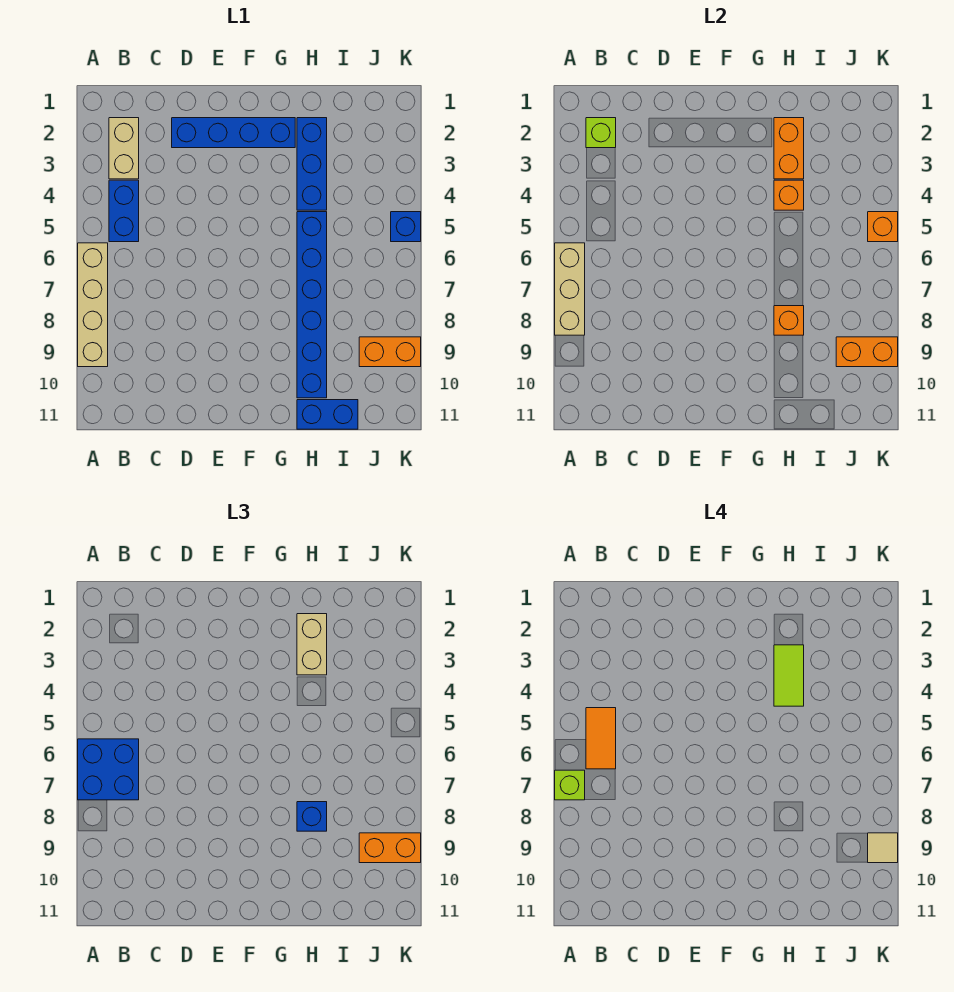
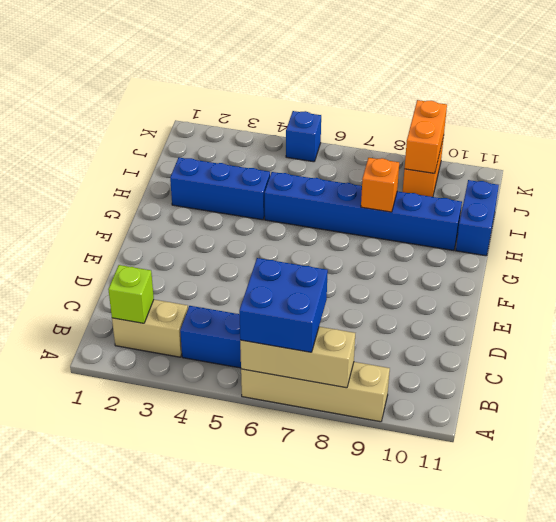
none -> blue 1x4 brick [172,118,295,148]
none -> orange 1x2 brick [774,118,804,179]
none -> orange 1x1 brick [774,180,804,210]

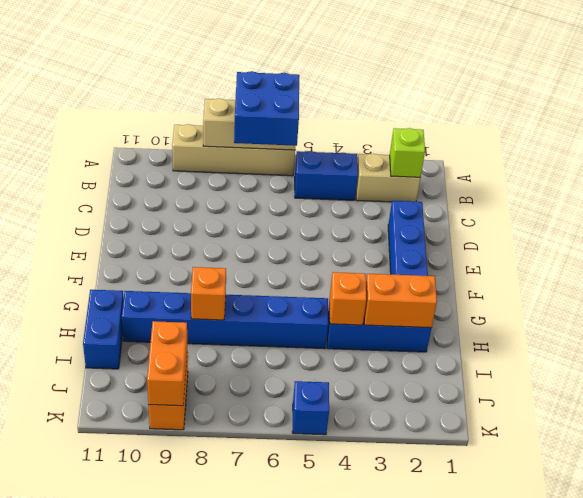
none -> orange 1x1 brick [868,212,898,242]
none -> tan 1x2 brick [297,614,327,675]
none -> blue 1x1 brick [297,802,327,831]

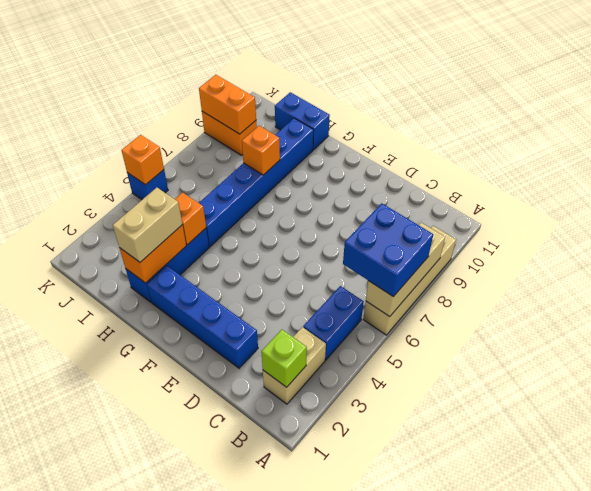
none -> blue 1x1 brick [297,802,327,831]
none -> orange 1x2 brick [359,833,421,863]
none -> lime 1x1 brick [555,770,585,800]

